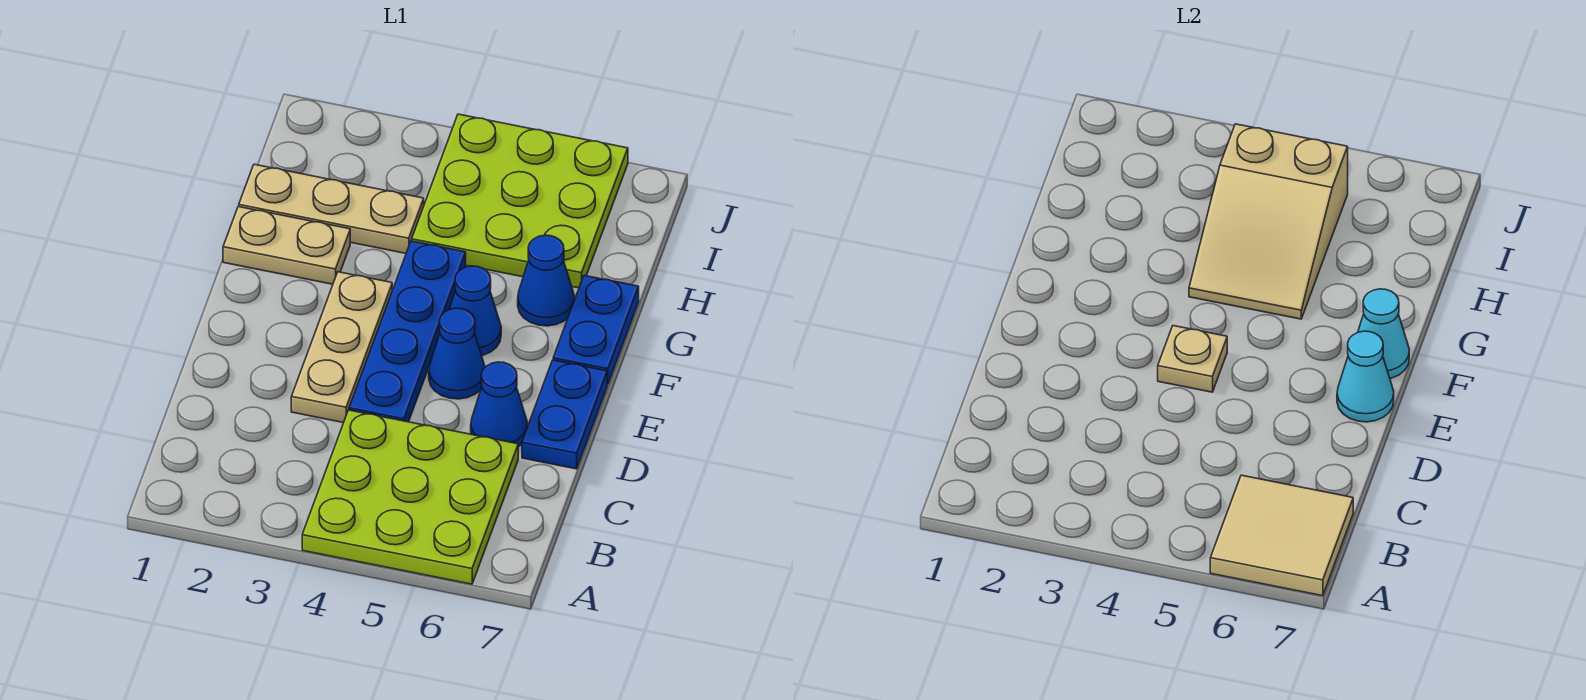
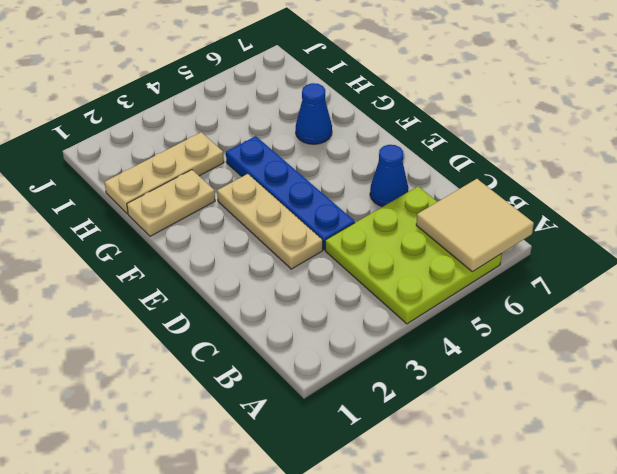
none -> blue 1x2 plate [522,360,607,469]
none -> blue 1x1 cone [429,308,485,399]
none -> blue 1x1 cone [450,266,501,356]

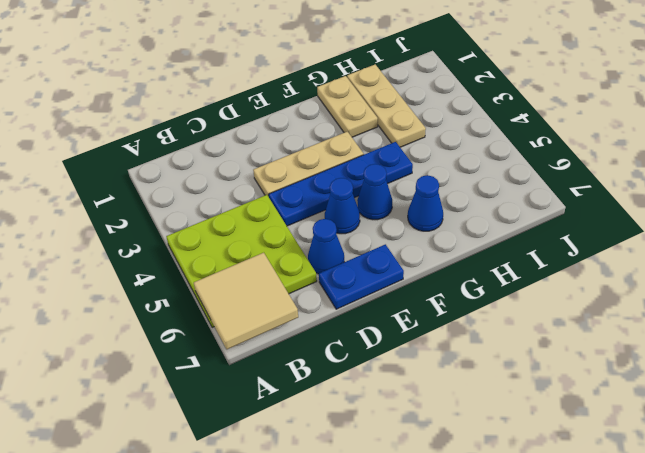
none -> blue 1x2 plate [553,275,639,384]
none -> lime 3x3 plate [412,114,628,288]
none -> tan 1x1 plate [1158,326,1227,392]

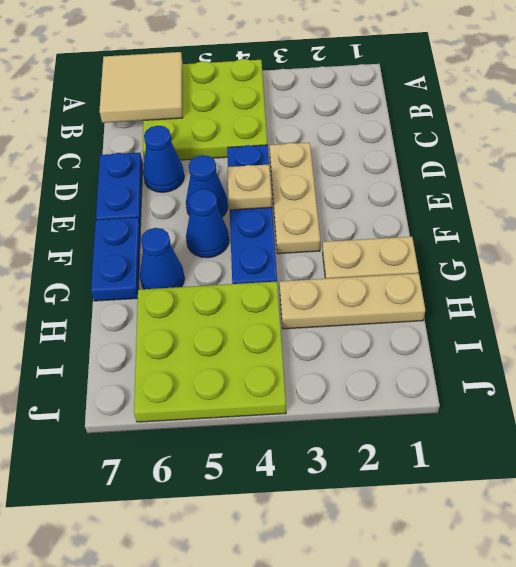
none -> cyan 1x1 cone [1337,331,1394,422]
none -> cyan 1x1 cone [1358,289,1409,378]
none -> tan 2x3 slope [1189,124,1348,319]

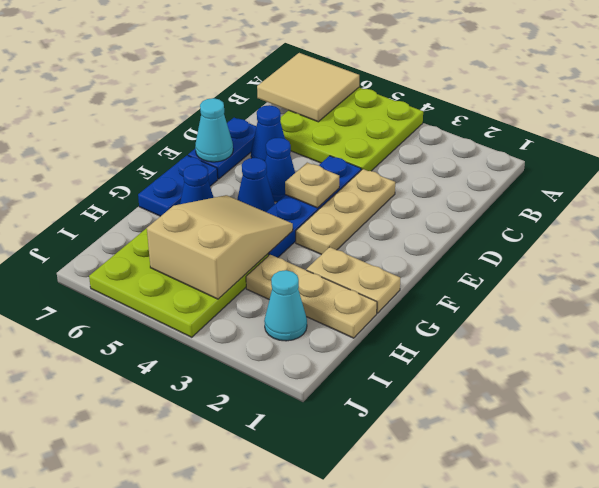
cyan 1x1 cone [264,270,307,341] -> cyan 1x1 cone moved to [1358,289,1409,378]

